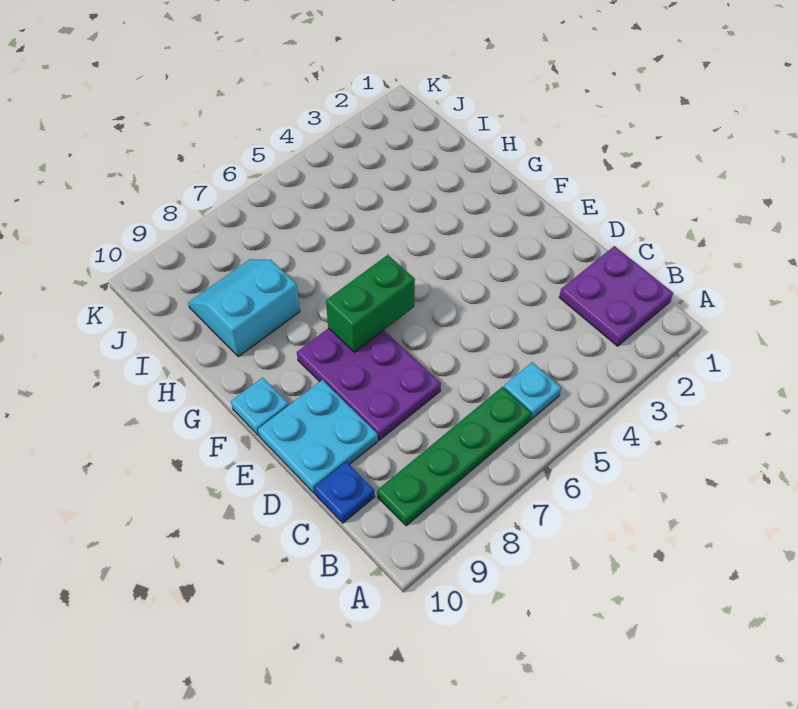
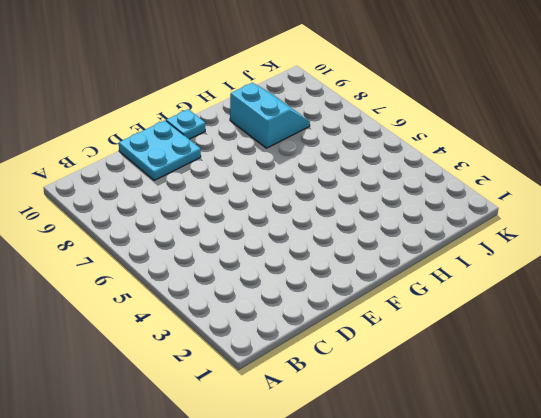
none -> purple 2x2 plate [559,246,673,346]
none -> cyan 1x1 plate [504,362,561,419]

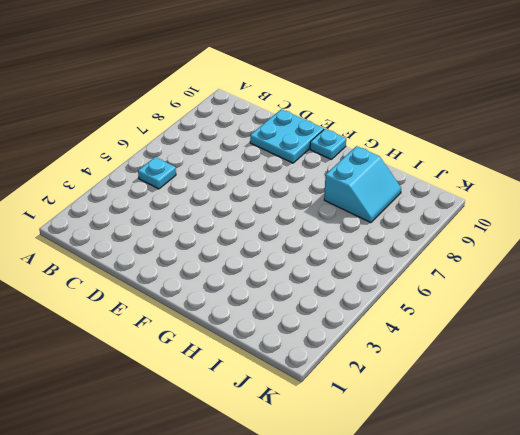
none -> purple 2x2 plate [559,246,673,346]
none -> green 1x4 plate [377,387,531,526]

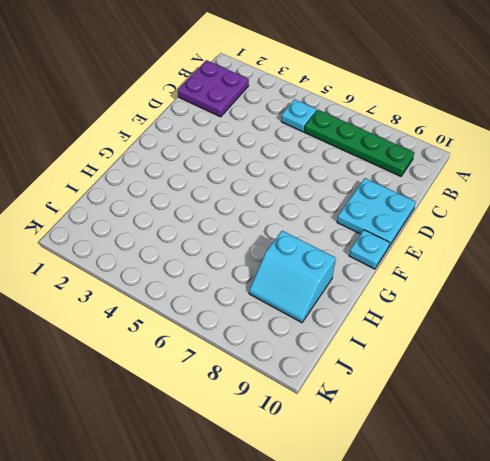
none -> blue 1x1 plate [314,462,375,523]
none -> purple 2x3 plate [297,328,441,440]

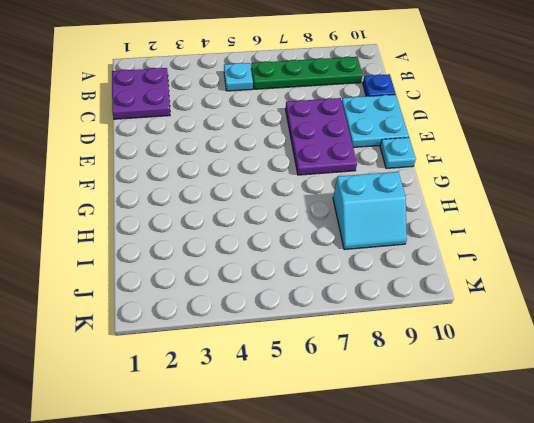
none -> green 1x2 brick [326,255,415,352]

